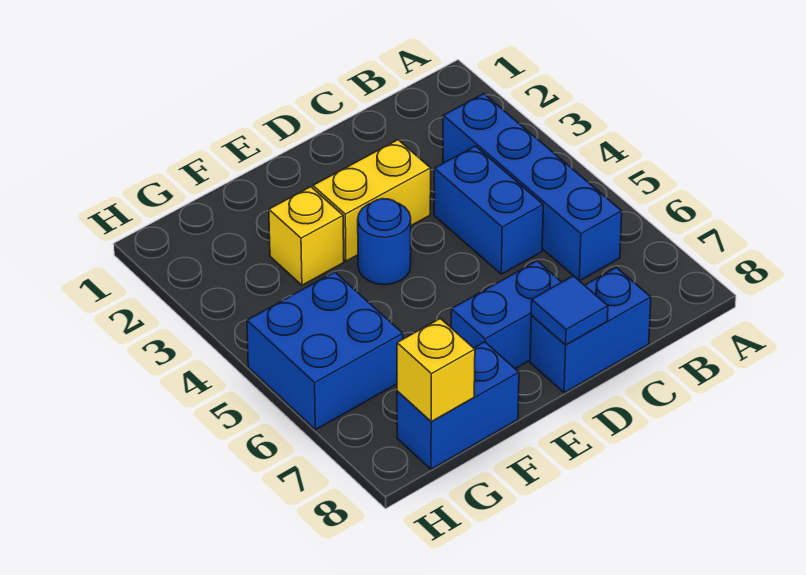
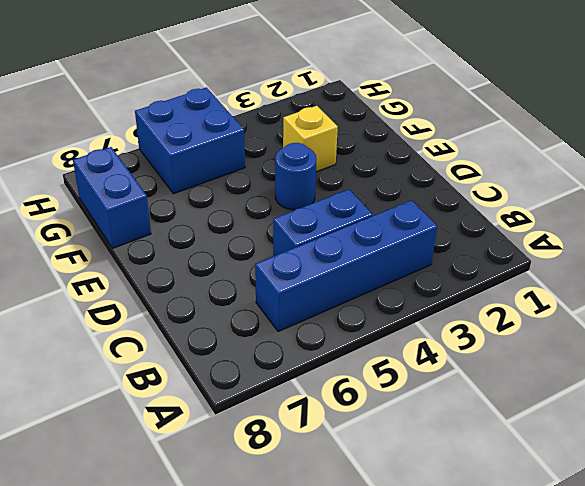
none -> blue 1x2 brick [530,267,651,393]
none -> yellow 1x2 brick [313,140,431,261]

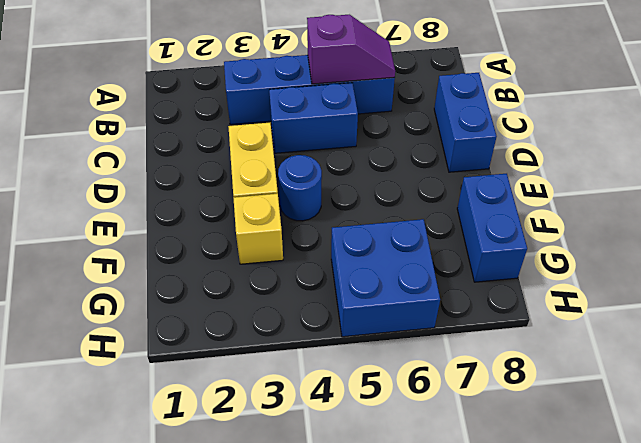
purple 1x2 slope [307,15,395,84] -> none
none -> blue 1x2 brick [451,261,562,369]
none -> blue 1x1 tile [531,276,608,345]

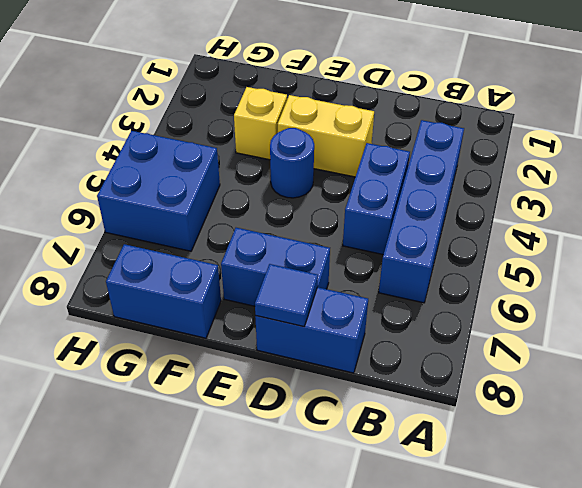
none -> yellow 1x1 brick [397,318,475,422]

